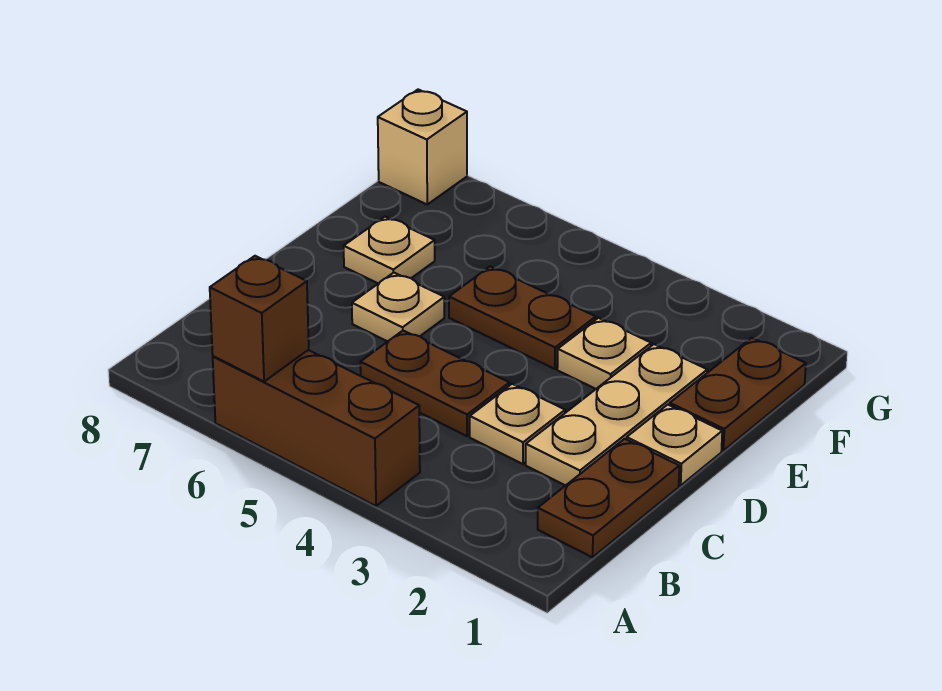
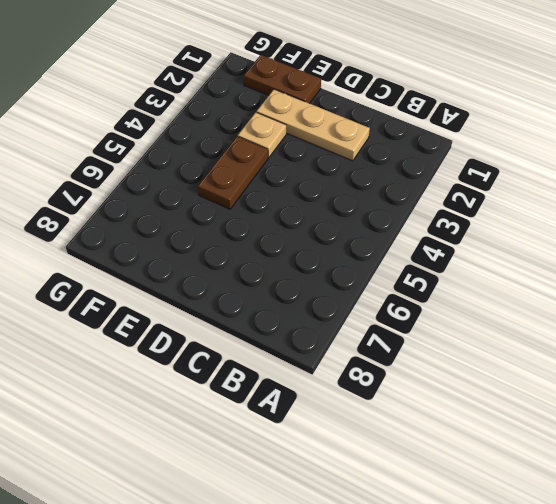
none -> brown 1x3 brick [213,350,420,506]
none -> brown 1x2 plate [538,439,679,557]
none -> tan 1x1 plate [470,384,565,464]

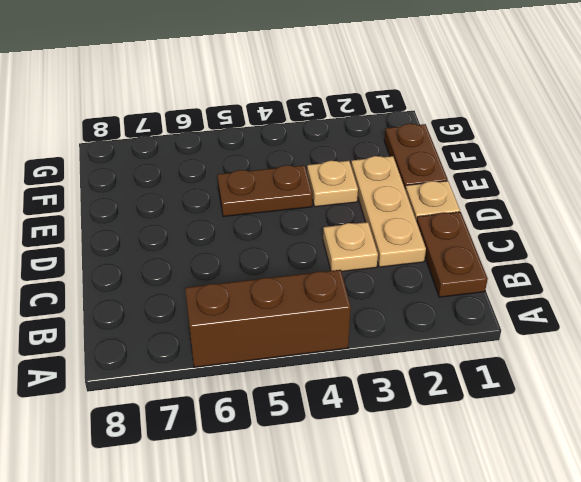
none -> brown 1x2 plate [360,331,509,436]
none -> tan 1x1 plate [352,273,444,341]
none -> tan 1x1 plate [344,217,435,283]

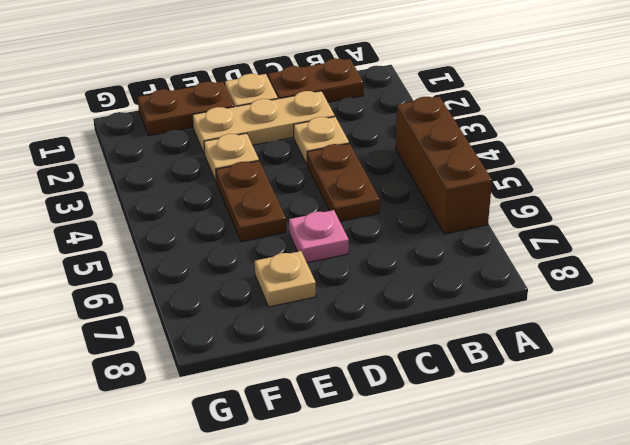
pink 1x1 plate [289,210,349,263] -> tan 1x1 plate [352,273,444,341]
none -> tan 1x1 brick [378,90,467,204]
none -> brown 1x1 brick [210,256,309,382]

